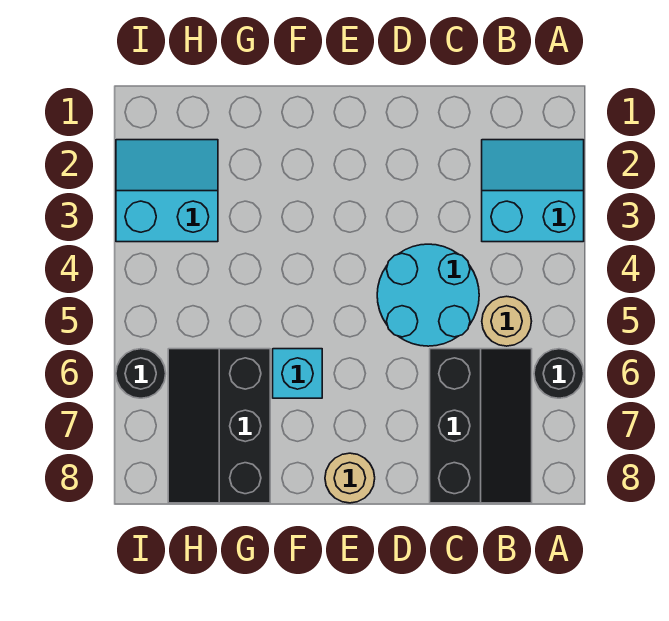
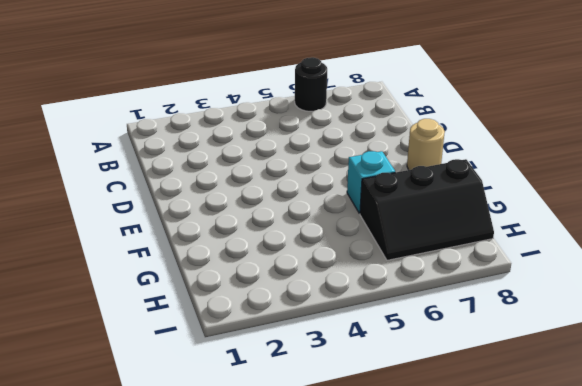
none -> cyan 2x2 slope [482,140,584,242]
none -> tan 1x1 round brick [482,296,532,346]

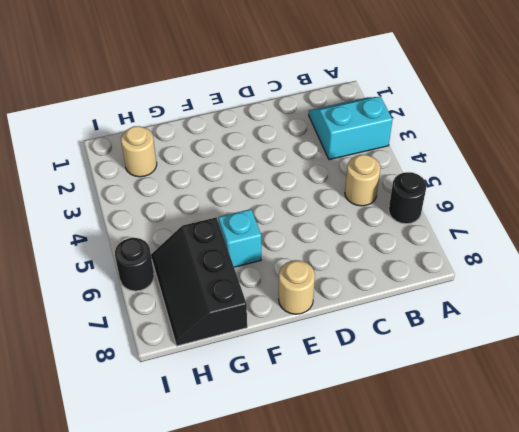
tan 1x1 round brick [121,126,157,177] -> cyan 2x2 slope [116,140,218,242]
none -> black 2x3 slope [430,349,532,503]
none -> cyan 2x2 round brick [377,244,479,346]

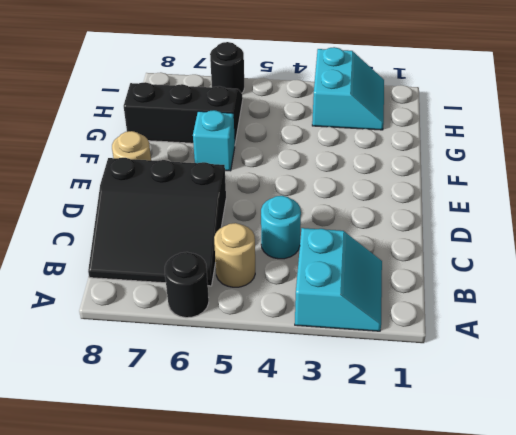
black 3x3 slope [88,158,226,286] -> black 2x3 slope [430,349,532,503]
cyan 1x1 round brick [261,196,301,259] -> cyan 2x2 round brick [377,244,479,346]

